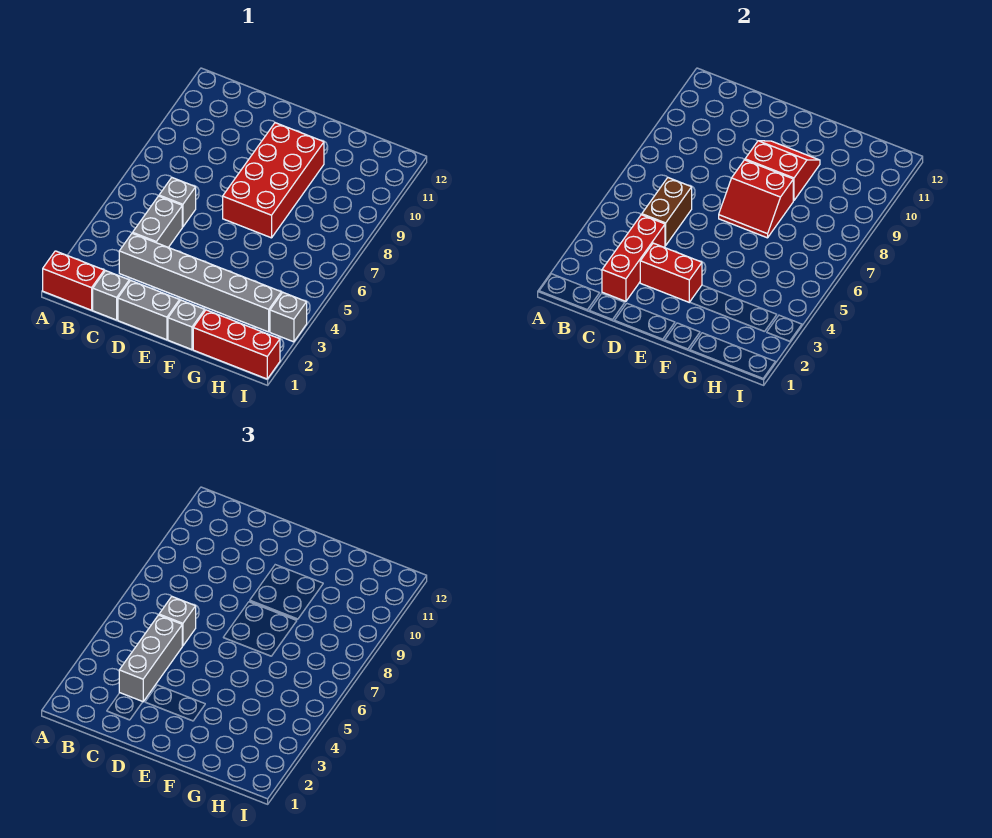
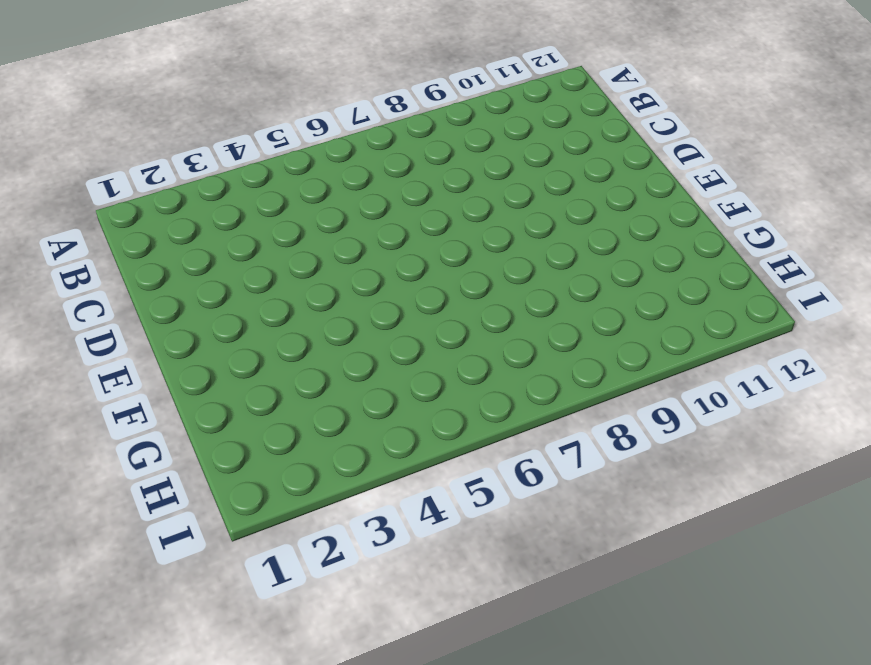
none -> red 1x2 brick [43,251,104,310]
none -> grey 1x1 brick [93,271,129,320]
none -> grey 1x6 brick [119,233,281,332]

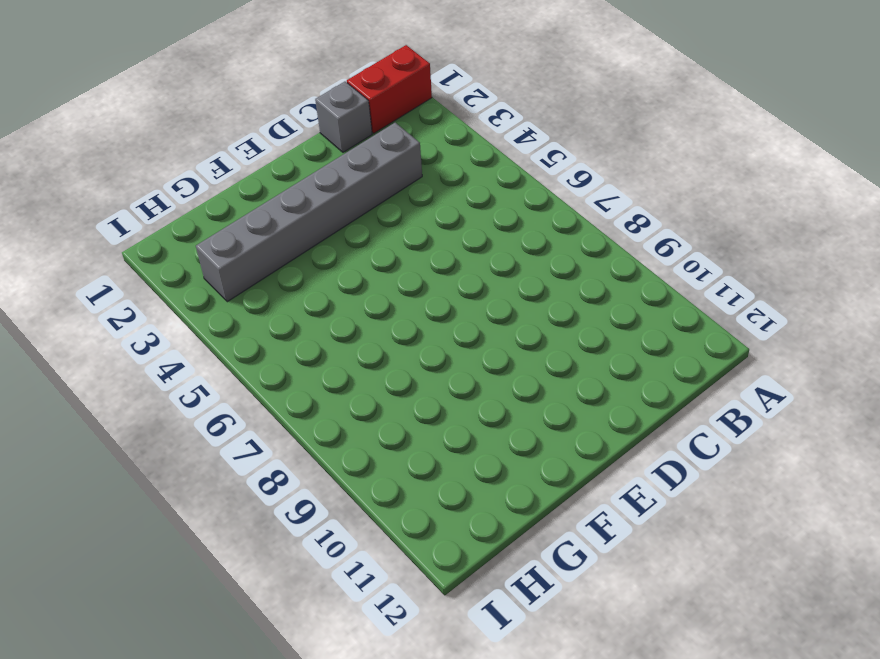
none -> grey 1x2 brick [133,196,182,247]
none -> grey 1x1 brick [159,178,196,227]
none -> grey 1x2 brick [118,280,180,340]

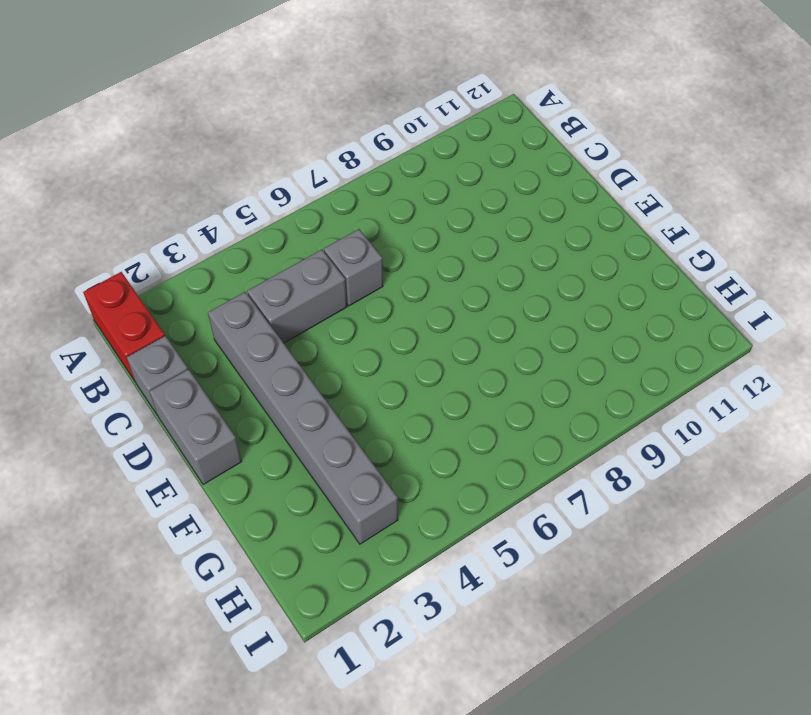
none -> red 2x4 brick [223,123,324,238]
none -> grey 1x1 brick [168,300,205,350]
none -> red 1x3 brick [193,310,280,379]

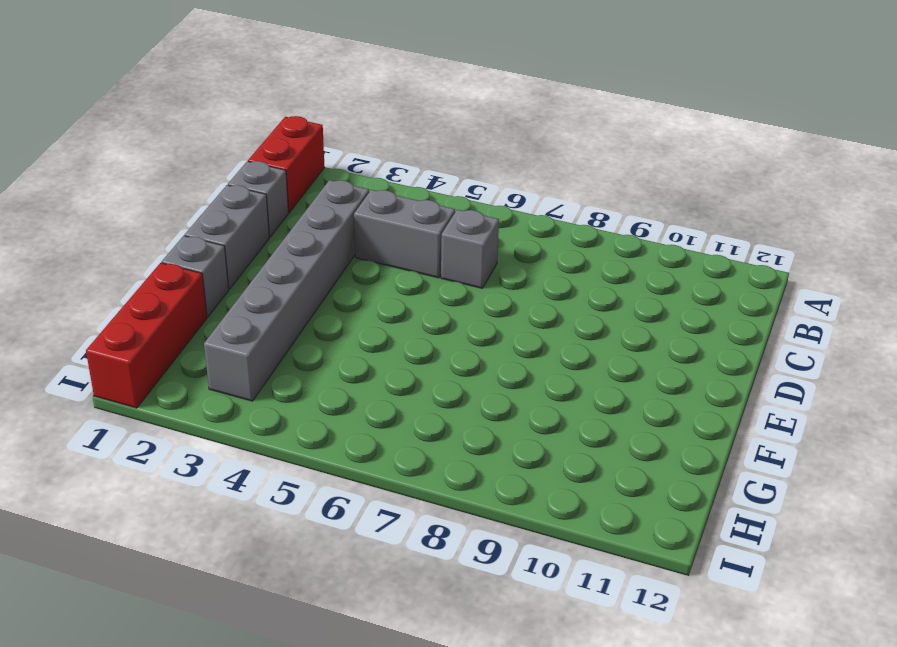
none -> red 2x4 brick [223,123,324,238]
none -> grey 1x1 brick [270,292,307,342]
none -> red 1x3 brick [602,215,665,301]

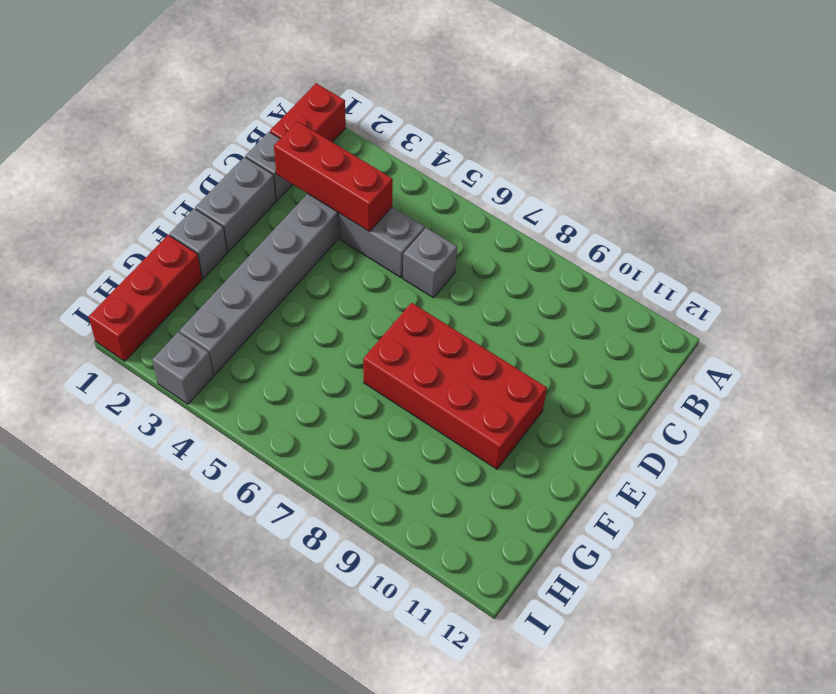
none -> brown 1x2 brick [642,178,692,246]
none -> red 1x2 brick [640,243,702,302]
none -> red 2x2 slope [719,160,793,238]

